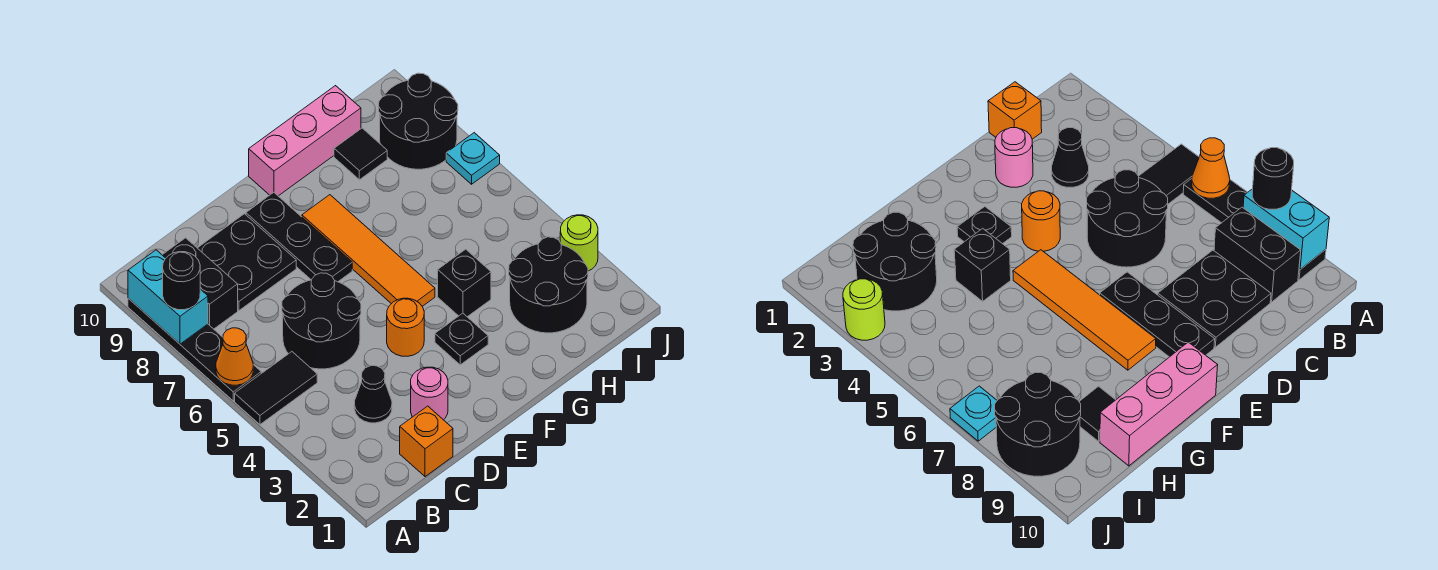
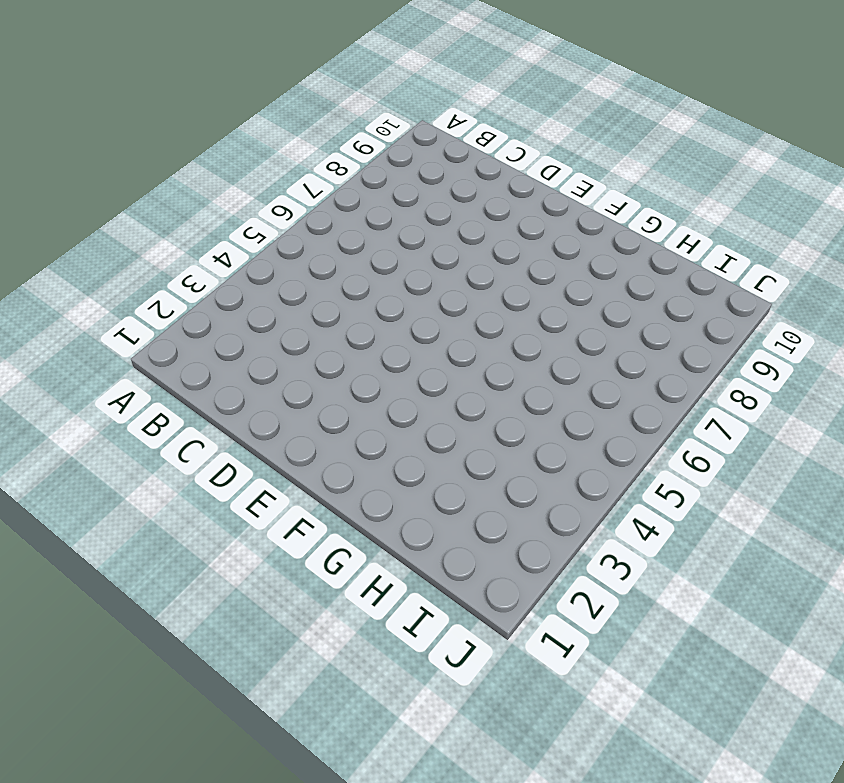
none -> black 1x2 tile [235,352,317,425]
none -> black 1x4 plate [128,299,261,401]
none -> black 1x2 brick [163,238,238,329]

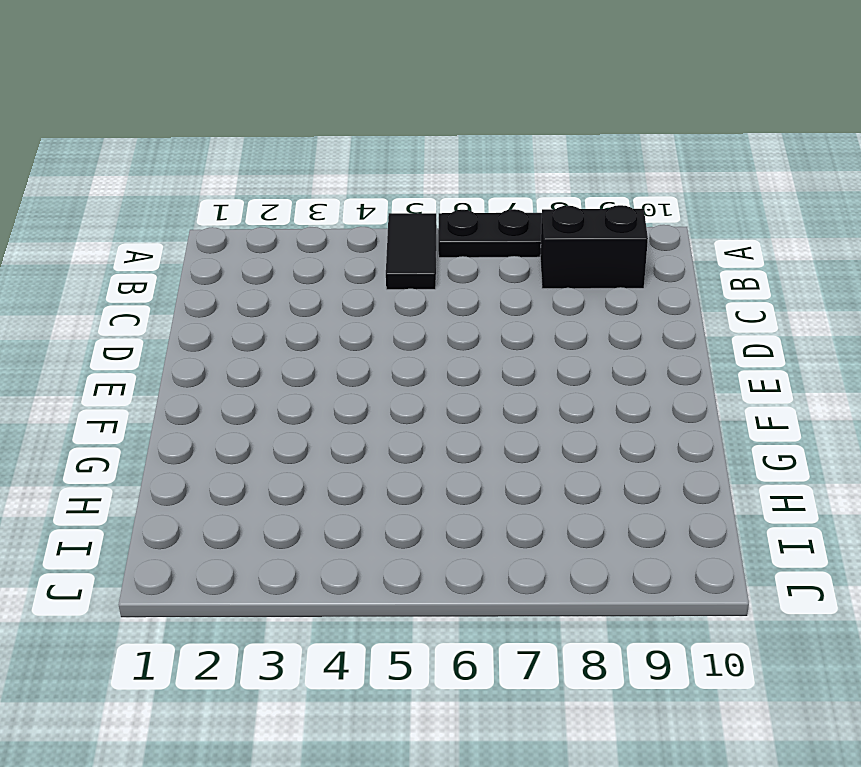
none -> orange 1x1 brick [400,406,453,477]
none -> black 1x1 cone [354,366,392,423]
none -> black 2x2 round brick [282,273,361,369]

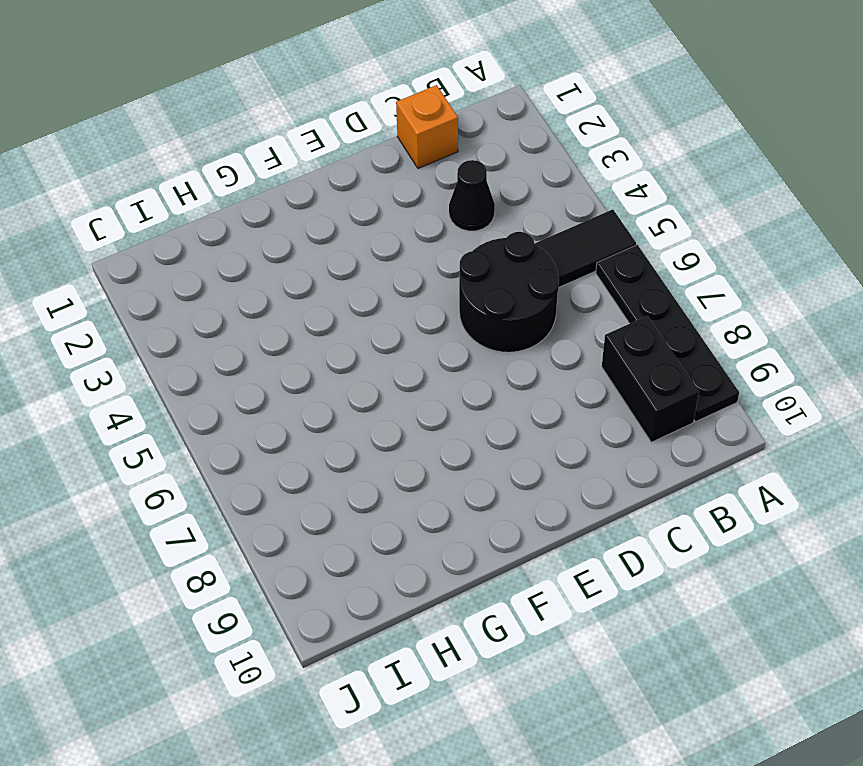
none -> black 2x2 plate [198,214,296,310]
none -> pink 1x1 round brick [411,367,448,420]
none -> orange 1x1 round brick [387,298,424,356]

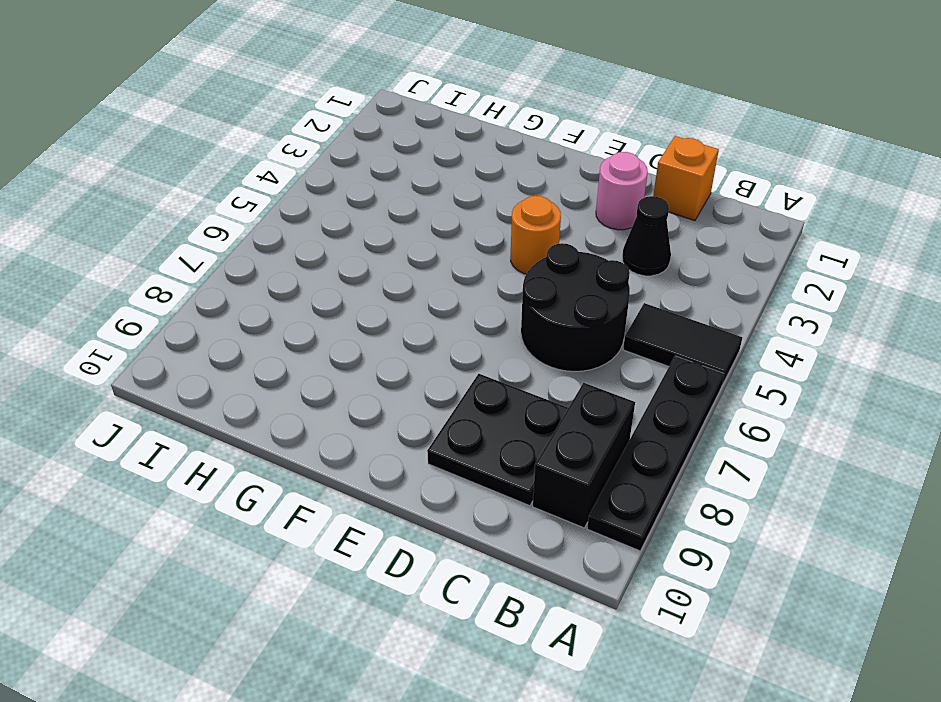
none -> black 1x3 plate [246,192,352,282]
none -> black 1x1 plate [435,313,488,365]
none -> orange 1x4 tile [302,195,435,306]

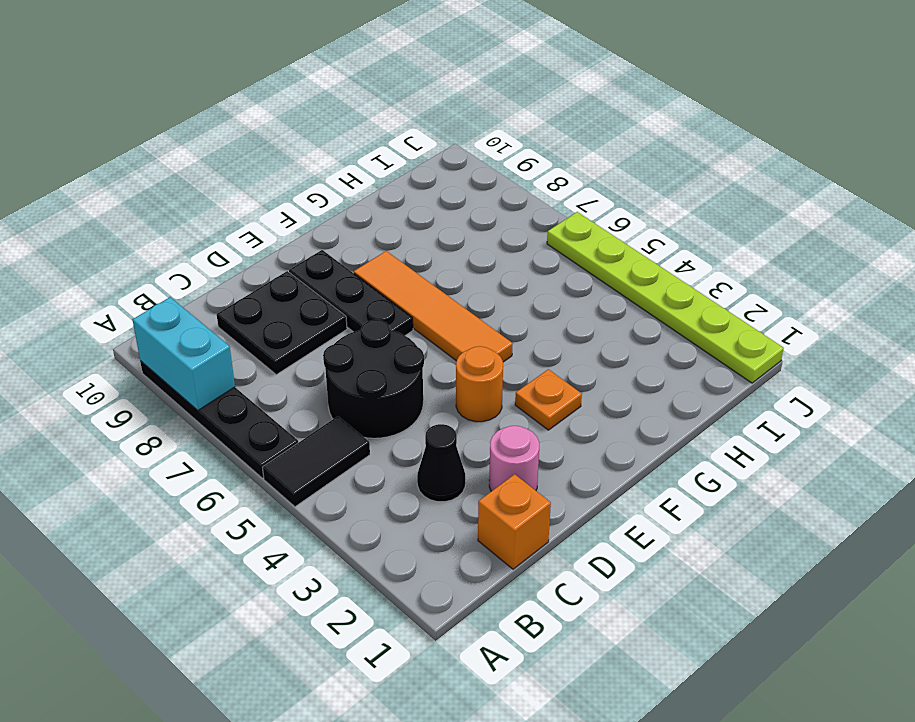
orange 1x1 plate [515,369,582,430] -> black 1x1 plate [435,313,488,365]
lime 1x6 plate [547,212,784,383] -> lime 1x1 round brick [560,215,598,271]
none -> black 1x2 brick [163,238,238,329]
none -> pink 1x3 brick [249,86,361,196]
none -> black 1x1 brick [438,249,491,317]

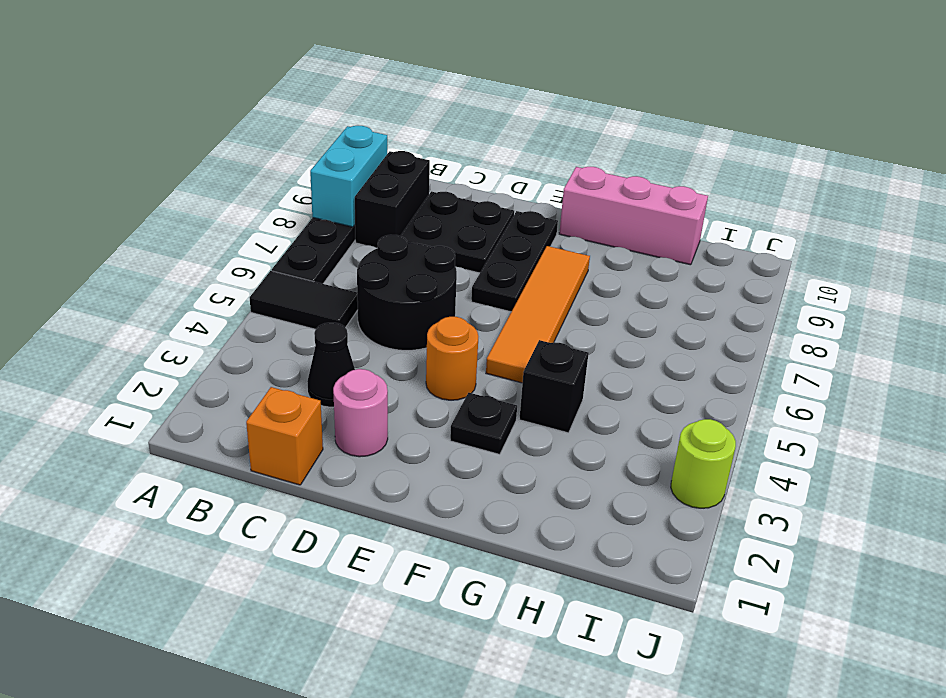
none -> black 2x2 round brick [509,237,588,333]
none -> black 1x1 tile [334,128,387,180]
none -> black 2x2 round brick [379,73,458,169]

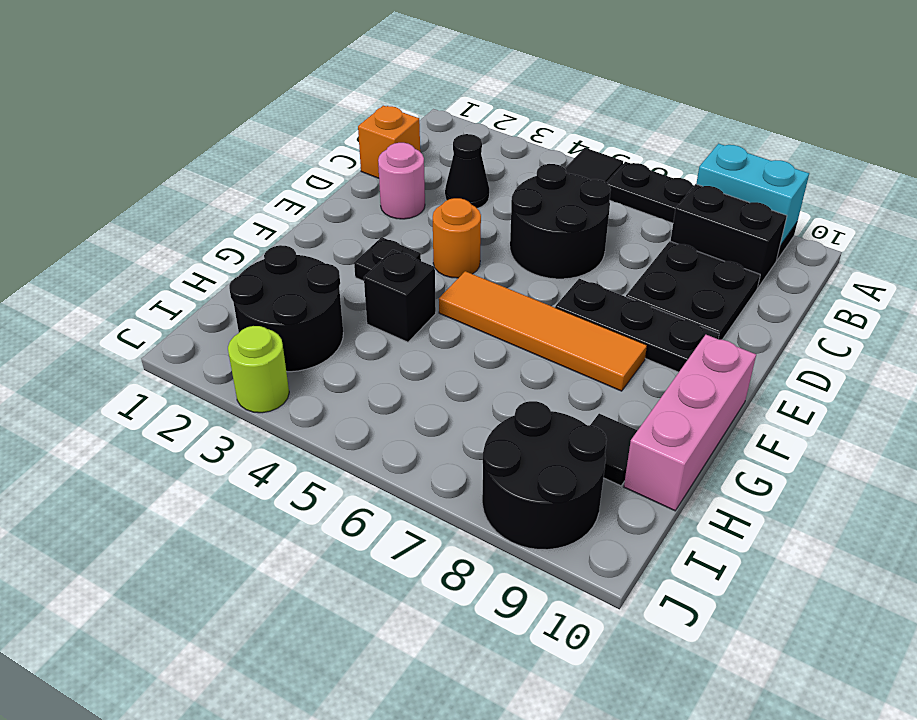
none -> cyan 1x1 plate [446,133,500,184]
none -> orange 1x1 cone [216,328,253,385]
none -> black 1x1 round brick [163,252,200,310]

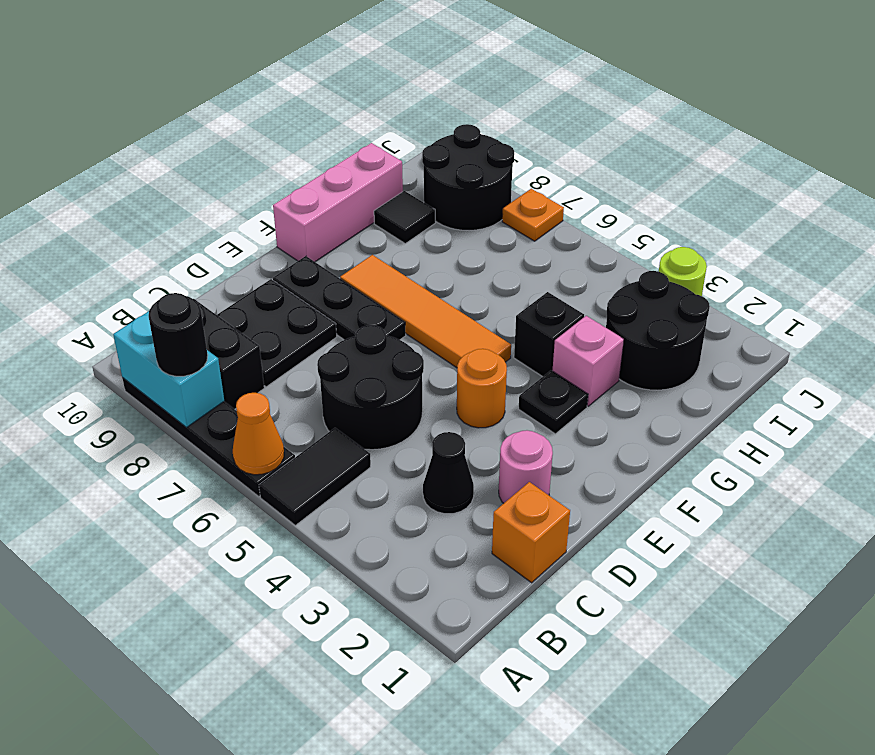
pink 1x1 brick [553,316,624,406] -> none
orange 1x1 plate [502,189,564,241] -> cyan 1x1 plate [446,133,500,184]

